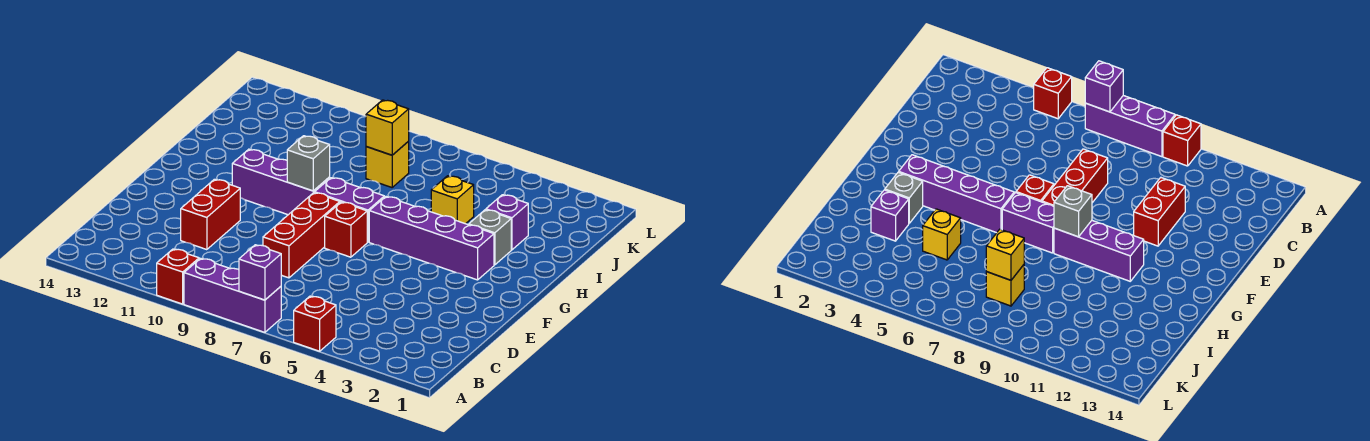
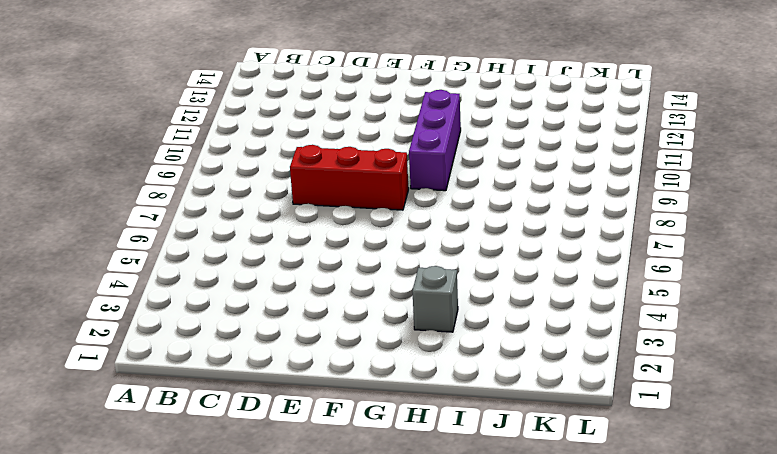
none -> red 1x1 brick [294,296,336,351]
none -> purple 1x3 brick [184,258,281,332]
none -> red 1x1 brick [157,249,199,304]

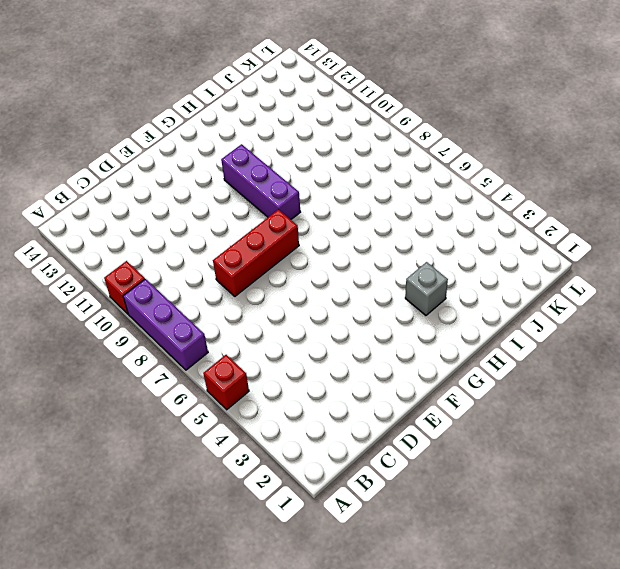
none -> red 1x2 brick [181,179,240,250]
none -> red 1x1 brick [325,202,367,257]
none -> purple 1x4 brick [369,197,494,280]

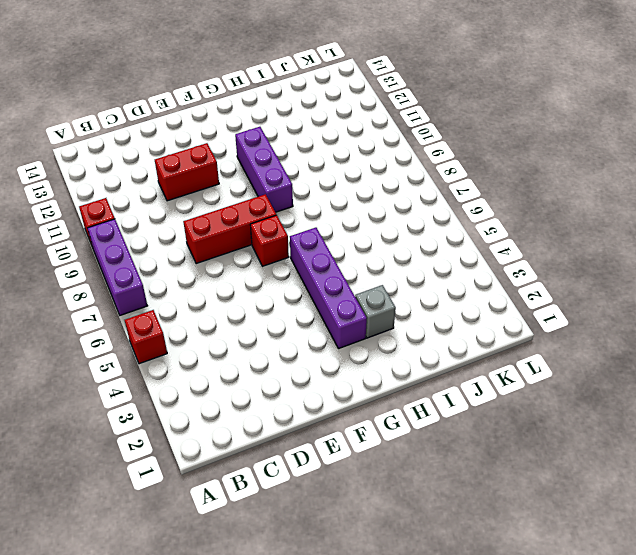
none -> purple 1x2 brick [315,178,384,242]
none -> purple 1x1 brick [486,195,528,250]
none -> yellow 1x1 brick [431,176,474,224]

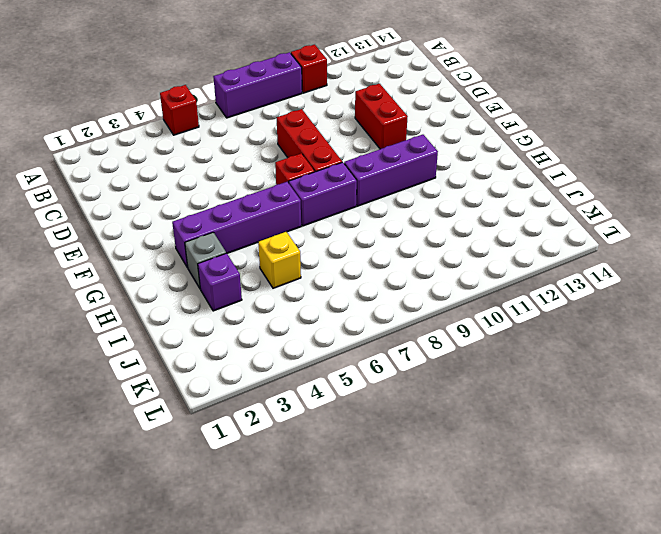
none -> yellow 1x1 brick [366,142,409,187]
none -> purple 1x1 brick [239,245,281,300]
none -> grey 1x1 brick [287,136,330,191]

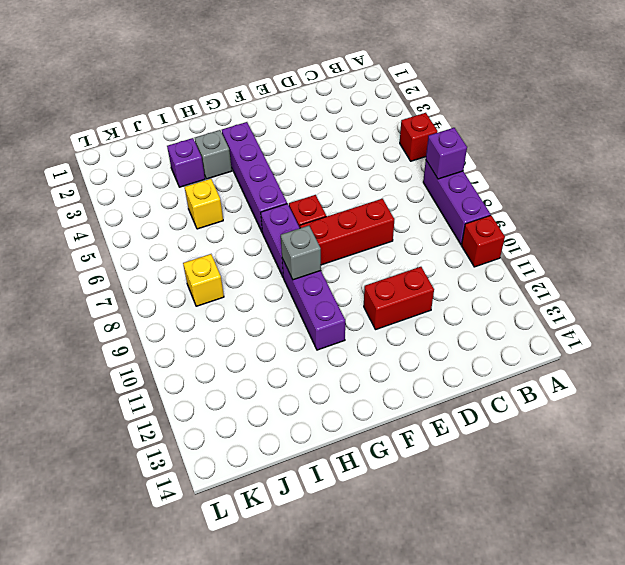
none -> yellow 1x1 brick [366,100,409,155]

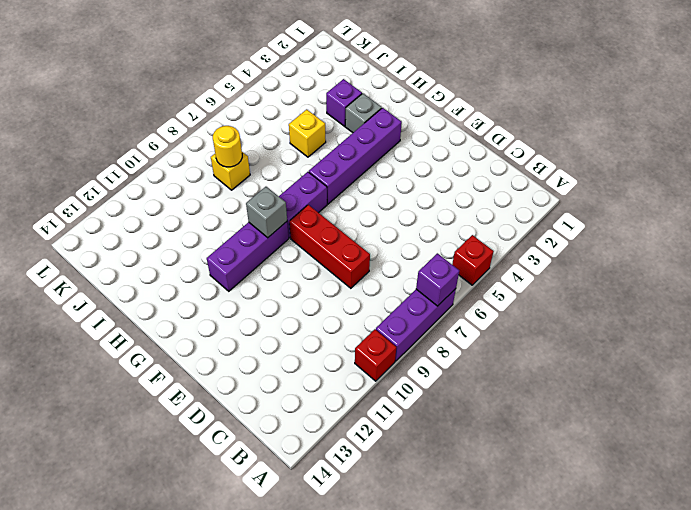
yellow 1x1 round brick [213,126,242,167] -> yellow 1x1 brick [366,100,409,155]
none -> red 1x2 brick [181,179,240,250]
none -> red 1x1 brick [325,202,367,257]

